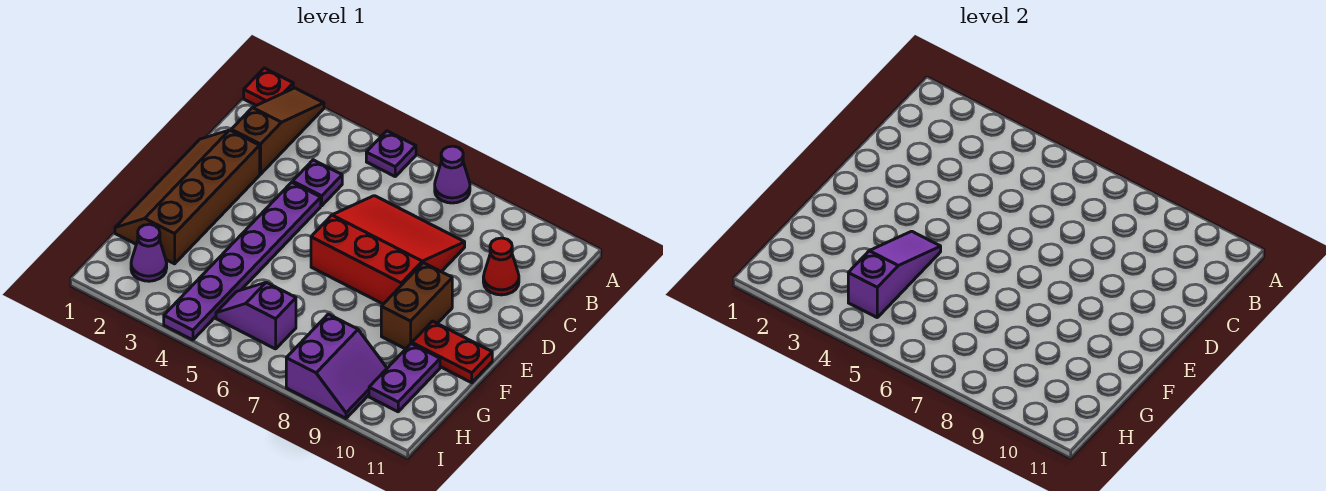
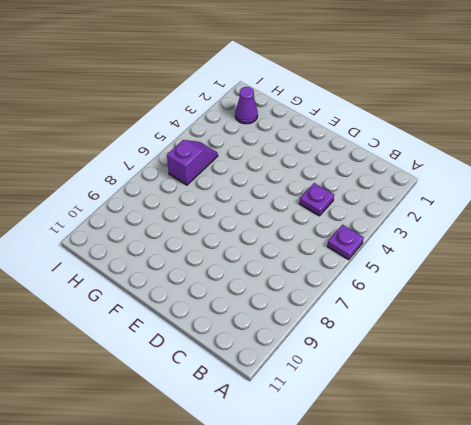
none -> red 1x1 plate [244,68,293,106]
none -> brown 1x3 slope [231,88,324,174]
none -> purple 1x1 cone [435,146,470,203]

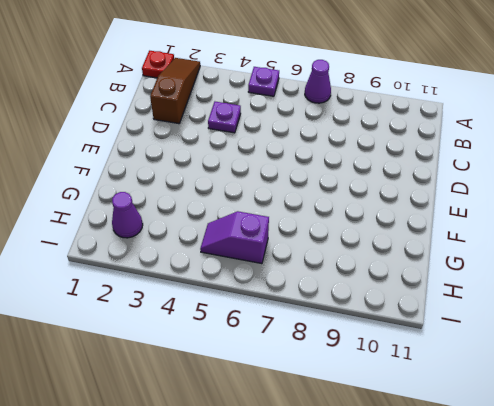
none -> red 3x3 slope [311,196,465,304]
none -> red 1x1 cone [483,238,519,295]
none -> brown 2x4 slope [115,130,260,264]

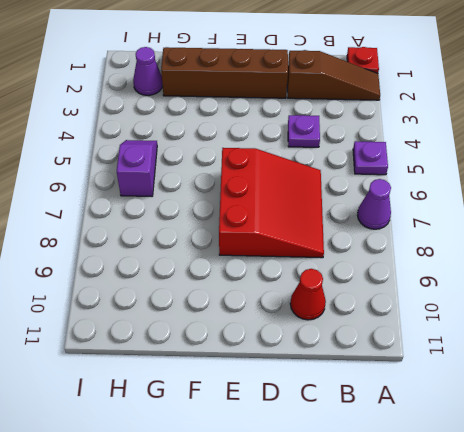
none -> purple 1x6 plate [164,182,321,340]
none -> brown 1x2 brick [381,263,452,349]
none -> red 1x2 plate [412,321,492,383]

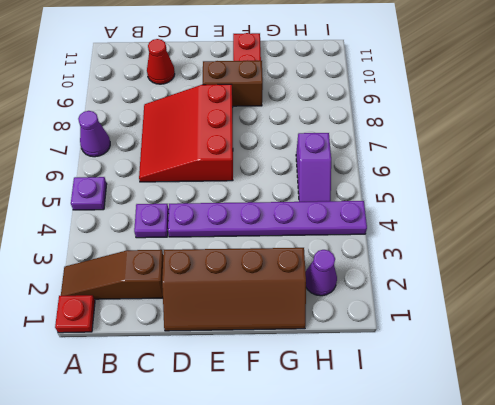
none -> purple 1x2 plate [369,344,440,412]
none -> purple 2x2 slope [286,314,387,418]
none -> purple 1x3 slope [848,231,941,317]

